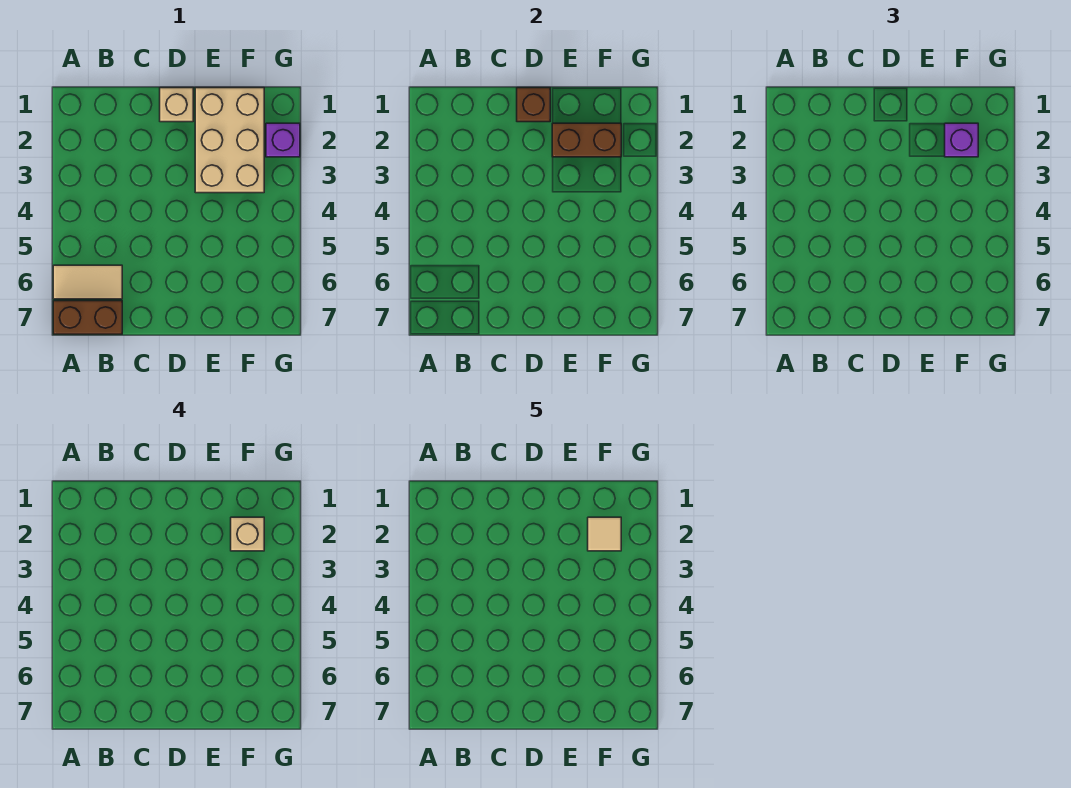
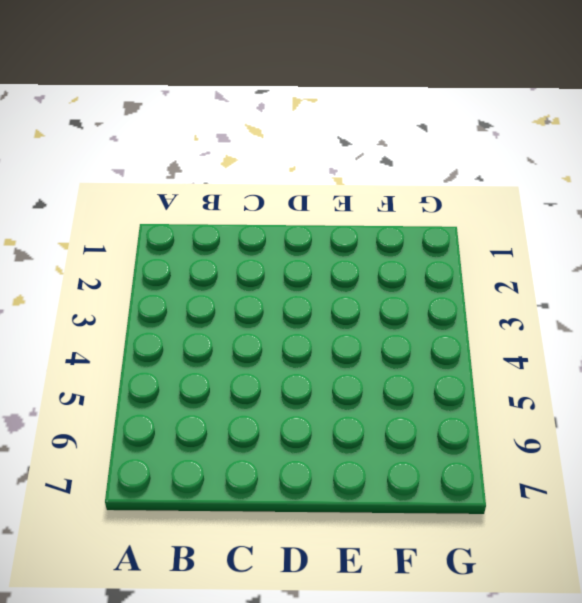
none -> tan 1x2 tile [53,265,122,299]
none -> brown 1x2 brick [53,301,122,334]

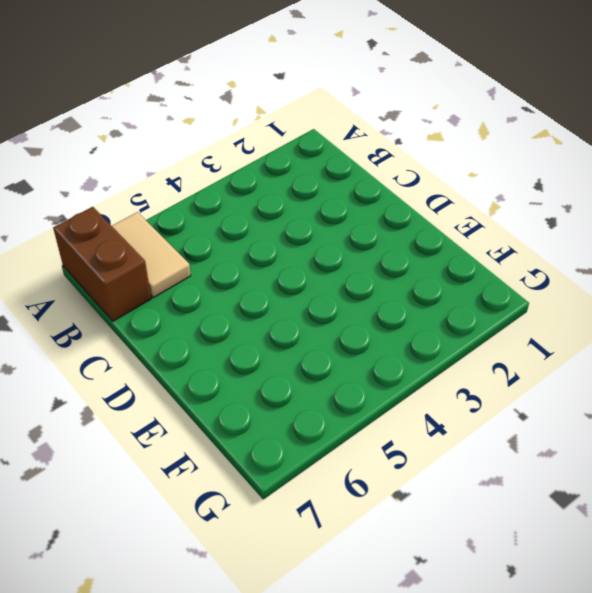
none -> tan 1x1 brick [160,88,193,122]
none -> tan 2x3 brick [195,88,264,193]

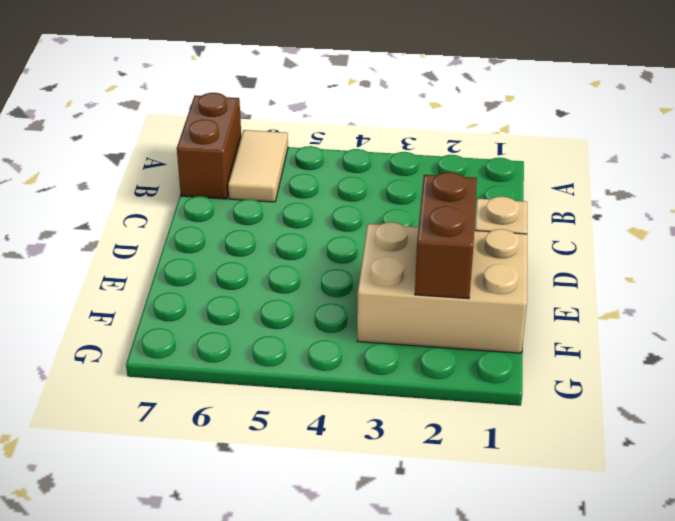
none -> purple 1x1 brick [266,123,300,157]
none -> brown 1x1 brick [517,88,550,122]

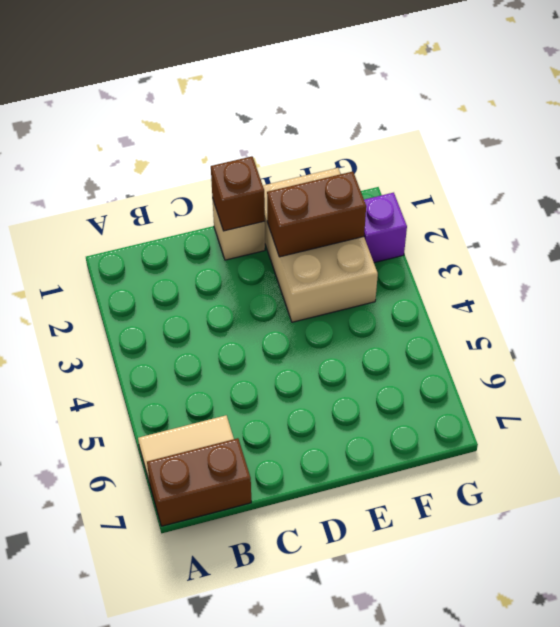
none -> purple 1x1 brick [945,123,978,157]
none -> tan 1x1 brick [231,517,264,551]

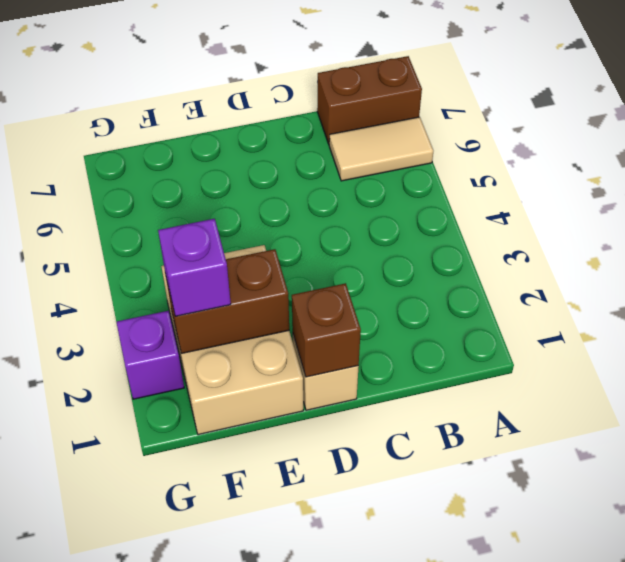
none -> tan 1x1 brick [231,517,264,551]
none -> tan 1x1 tile [588,517,621,551]

